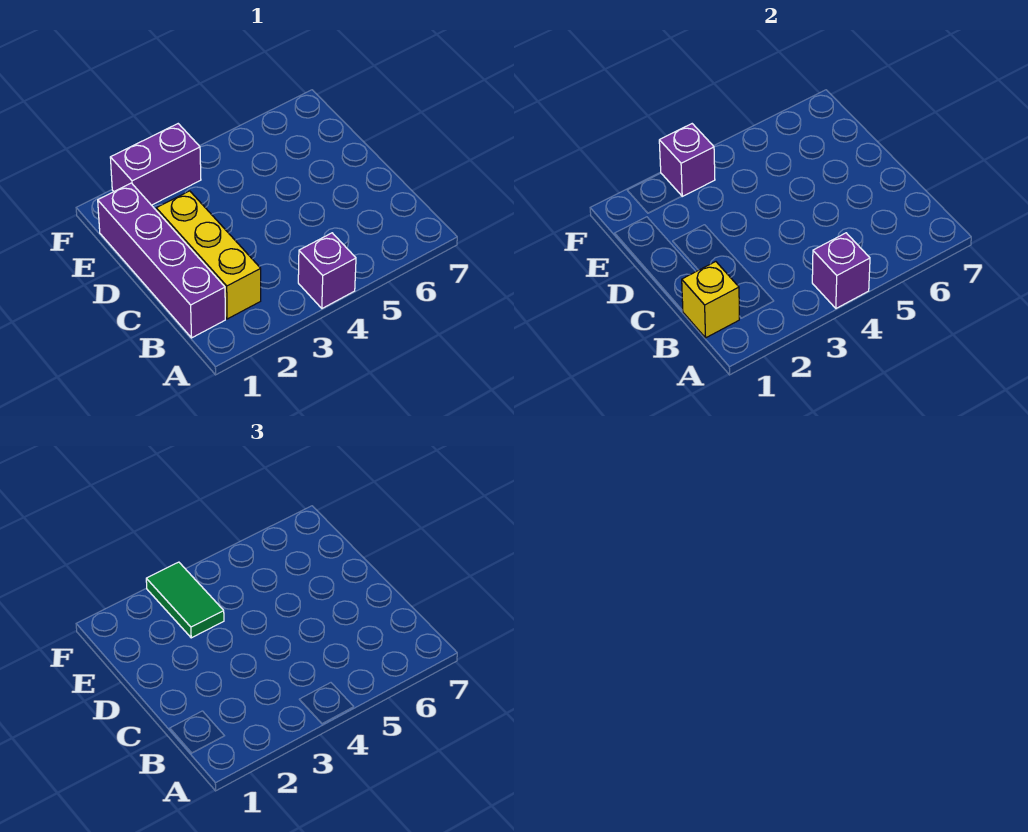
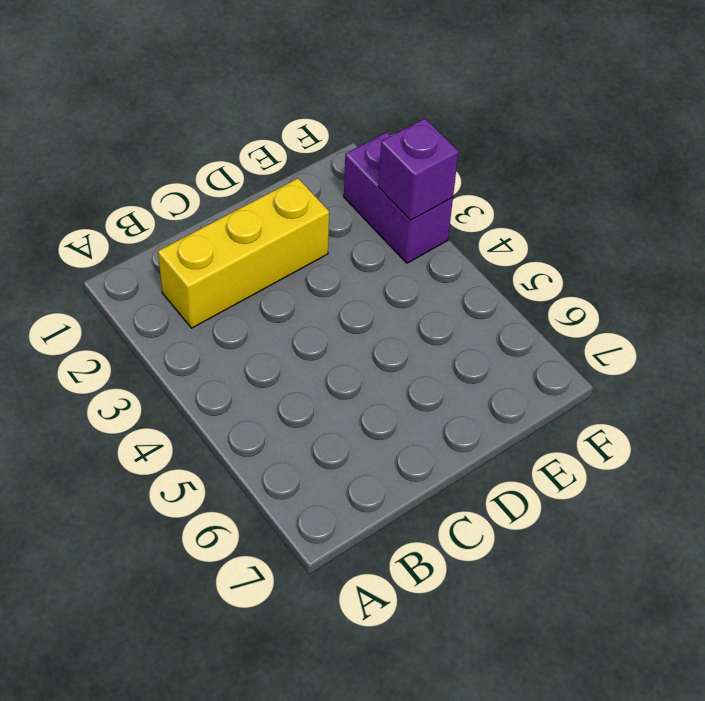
none -> purple 1x1 brick [298,233,356,308]
none -> purple 1x4 brick [98,183,225,338]

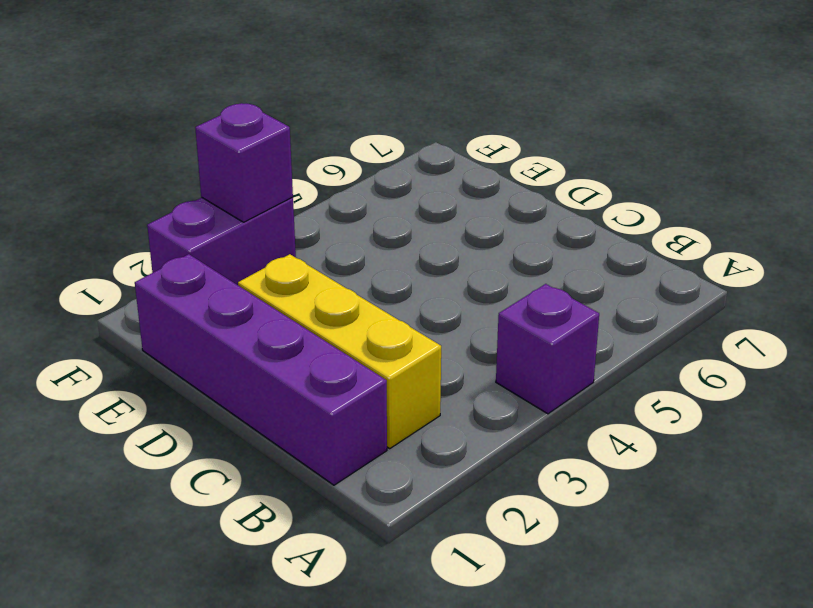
none -> purple 1x1 brick [812,233,870,308]
none -> yellow 1x1 brick [682,262,739,338]

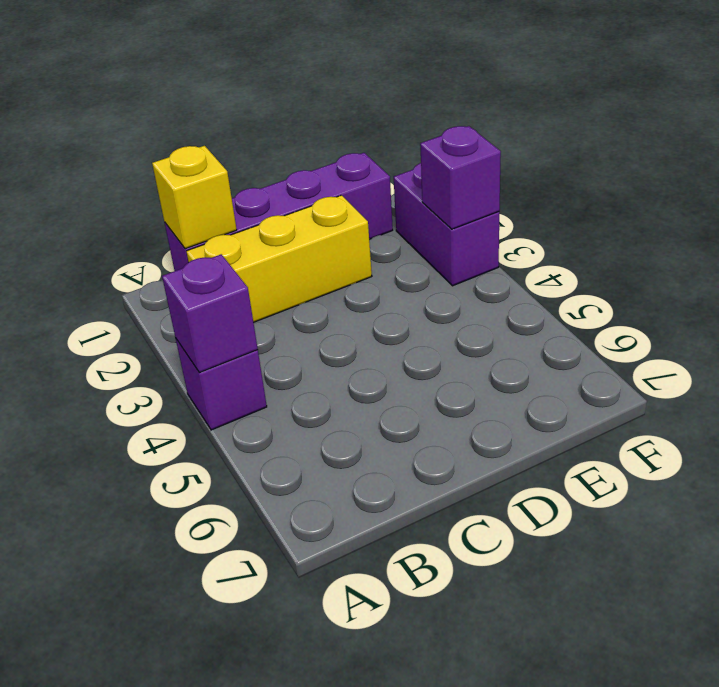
none -> green 1x2 tile [146,562,224,638]

